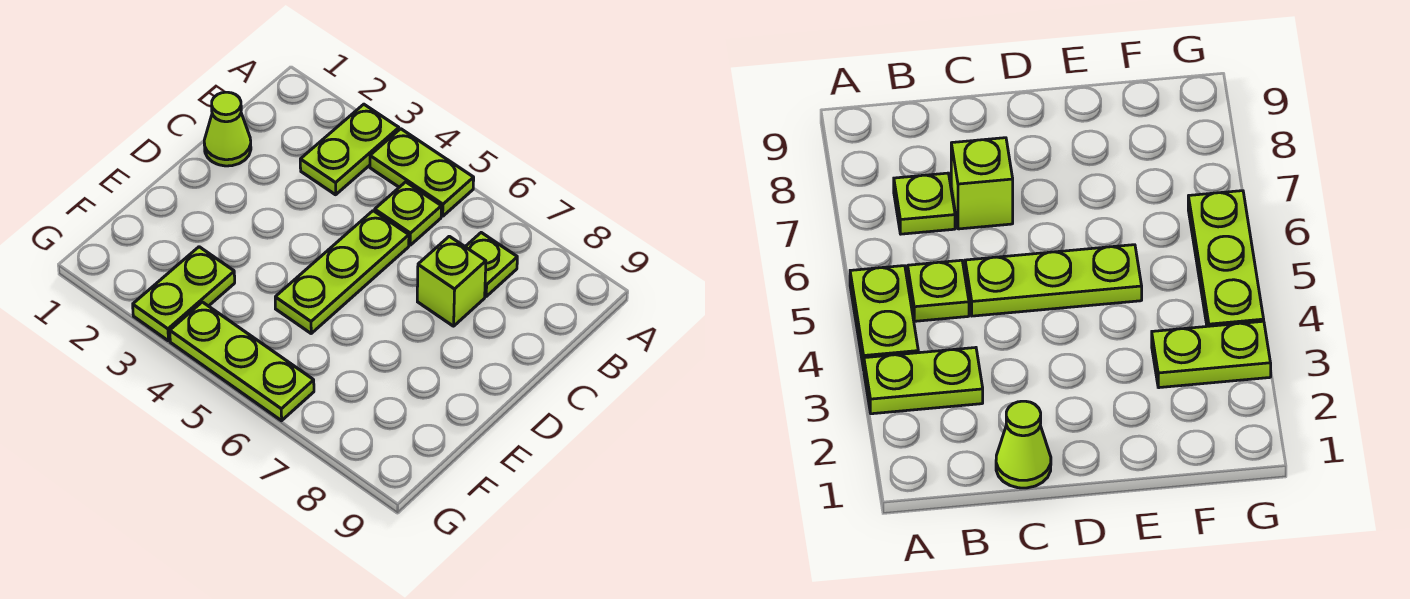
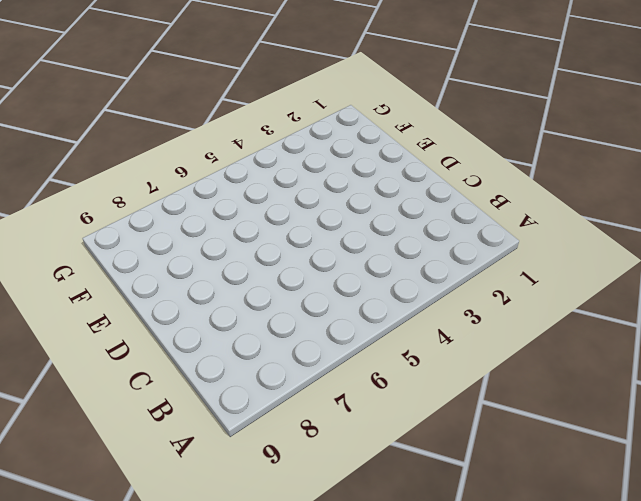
none -> lime 1x2 plate [300,104,399,195]
none -> lime 1x2 plate [370,129,474,216]

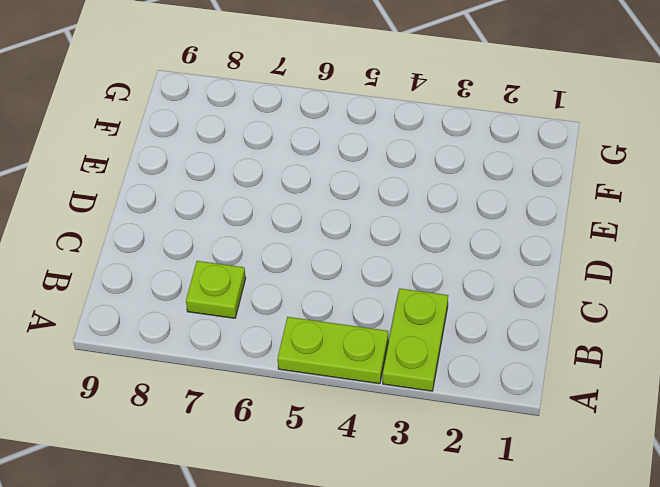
none -> lime 1x1 plate [375,182,441,245]
none -> lime 1x1 cone [204,92,251,166]

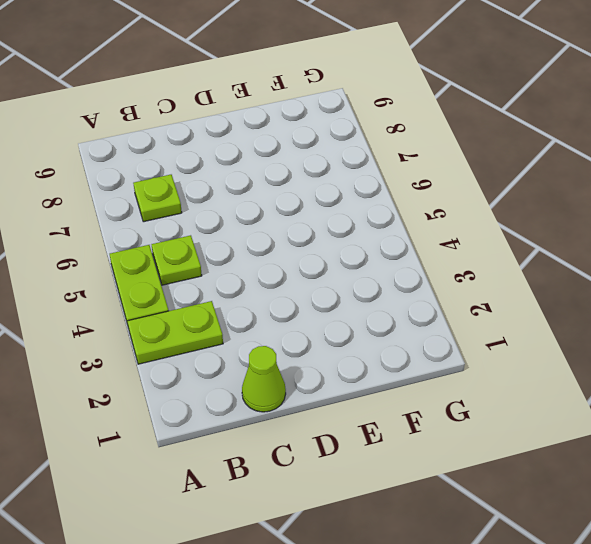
none -> lime 1x3 plate [275,211,409,333]
none -> lime 1x1 brick [417,236,486,326]

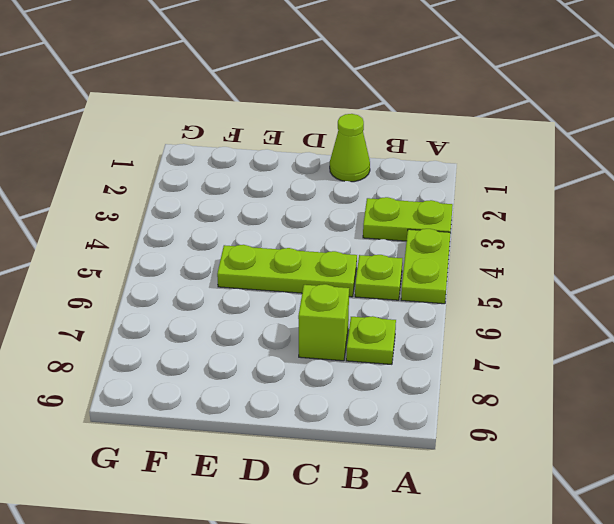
none -> lime 1x2 plate [133,247,235,341]
none -> lime 1x3 plate [170,302,314,421]

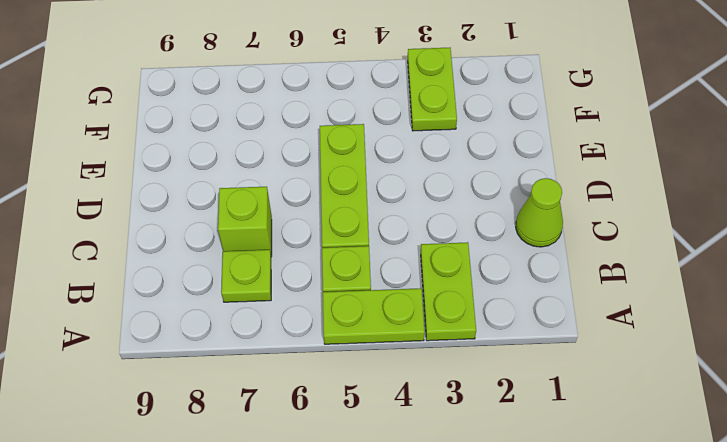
none -> lime 1x3 plate [170,302,314,421]

